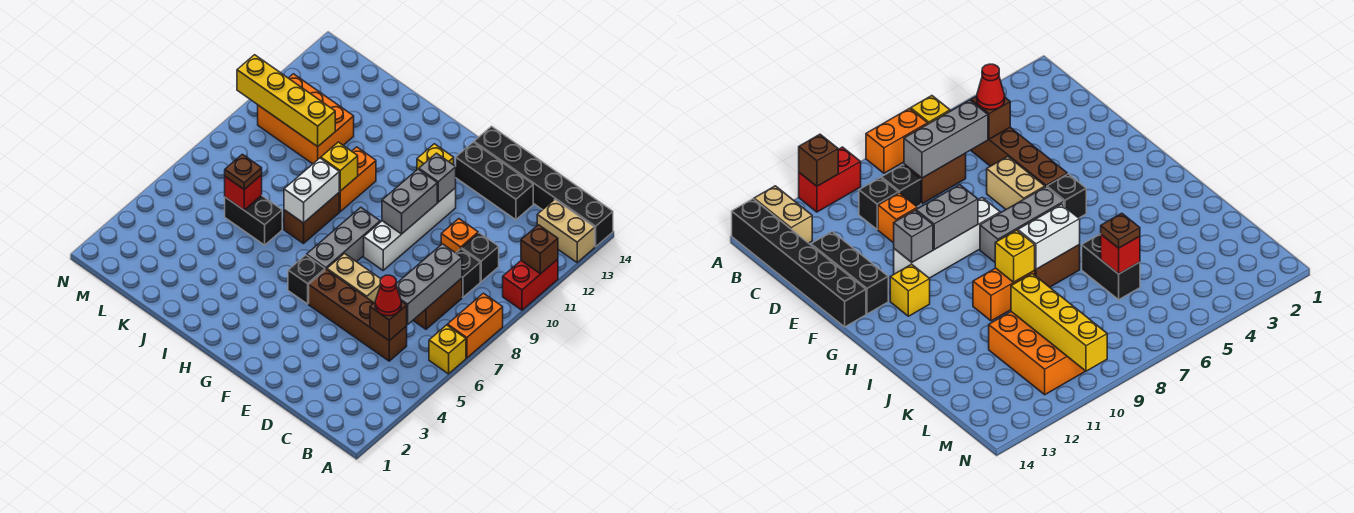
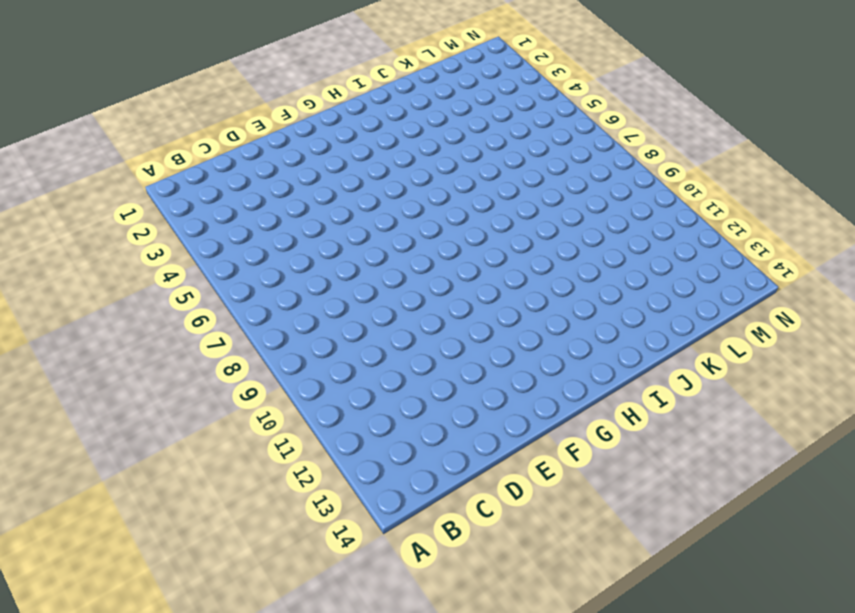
none -> yellow 1x1 brick [429,325,466,374]
none -> orange 1x2 brick [447,293,503,358]
none -> red 1x2 brick [503,259,558,310]
none -> tan 1x2 brick [537,200,595,262]

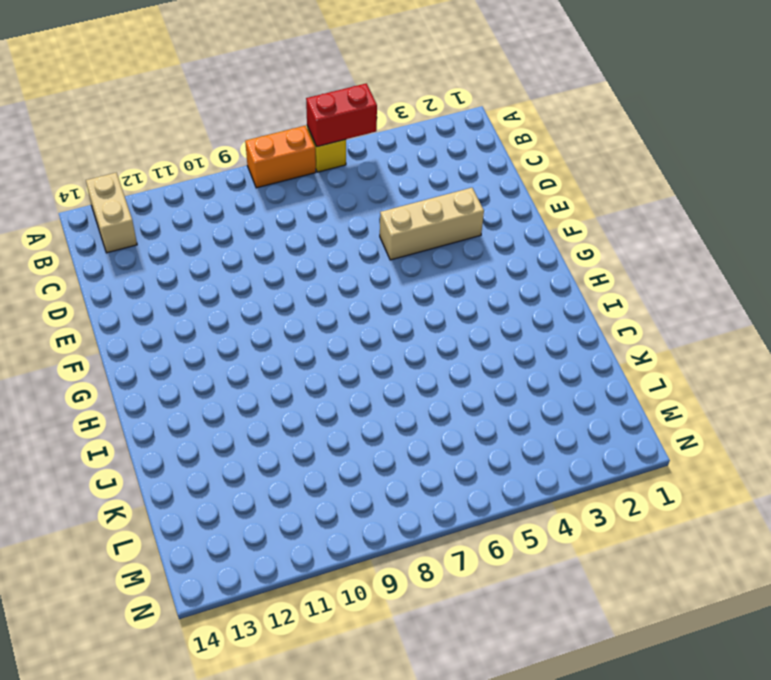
red 1x2 brick [306,83,377,147] -> red 1x2 brick moved to [503,259,558,310]
tan 1x3 brick [380,188,484,260] -> brown 1x4 brick [309,270,407,361]
none -> black 1x6 brick [474,126,613,247]
none -> brown 1x2 brick [413,278,462,329]
none -> black 1x1 brick [456,249,480,298]
none -> black 1x1 brick [462,233,499,282]

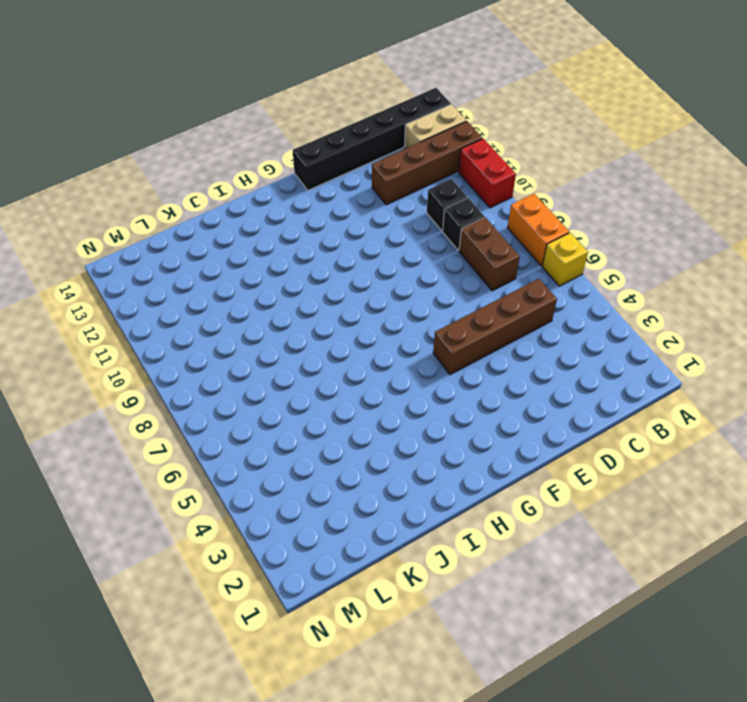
brown 1x4 brick [372,121,482,205] -> none
none -> orange 1x1 brick [441,219,478,253]
none -> black 1x3 brick [456,142,533,220]
none -> tan 1x2 brick [327,254,381,303]
none -> white 1x4 brick [364,188,456,270]

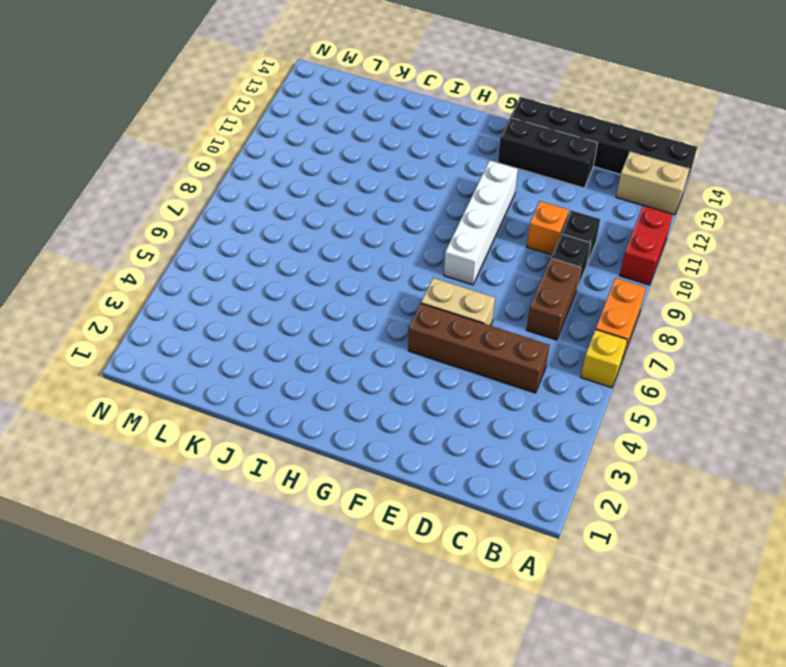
none -> black 1x1 brick [288,255,325,304]
none -> grey 1x3 brick [307,207,380,270]
none -> yellow 1x1 brick [417,144,454,169]
none -> brown 1x2 brick [284,193,339,244]

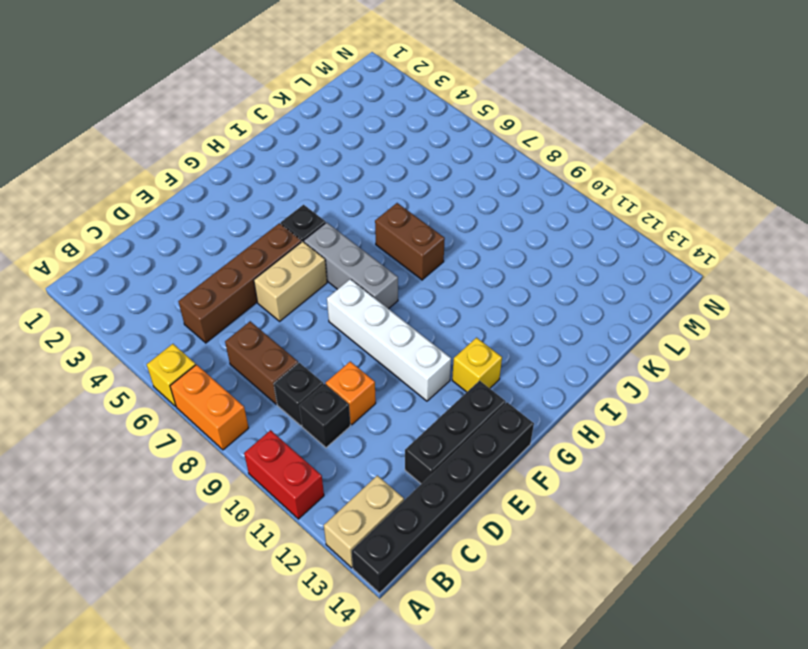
none -> orange 1x2 brick [339,147,376,212]
none -> black 1x2 brick [225,195,282,245]
none -> orange 2x3 brick [258,74,354,164]
none -> brown 1x1 brick [521,225,558,274]

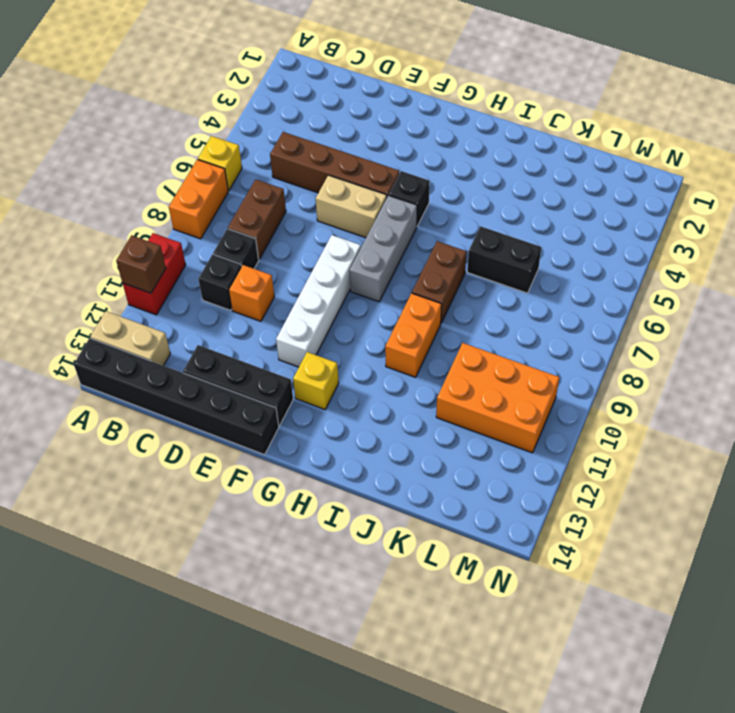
none -> brown 1x1 brick [370,301,407,341]
none -> grey 1x3 brick [396,244,462,324]
none -> grey 1x2 brick [382,169,437,234]
none -> grey 1x1 brick [419,153,456,202]

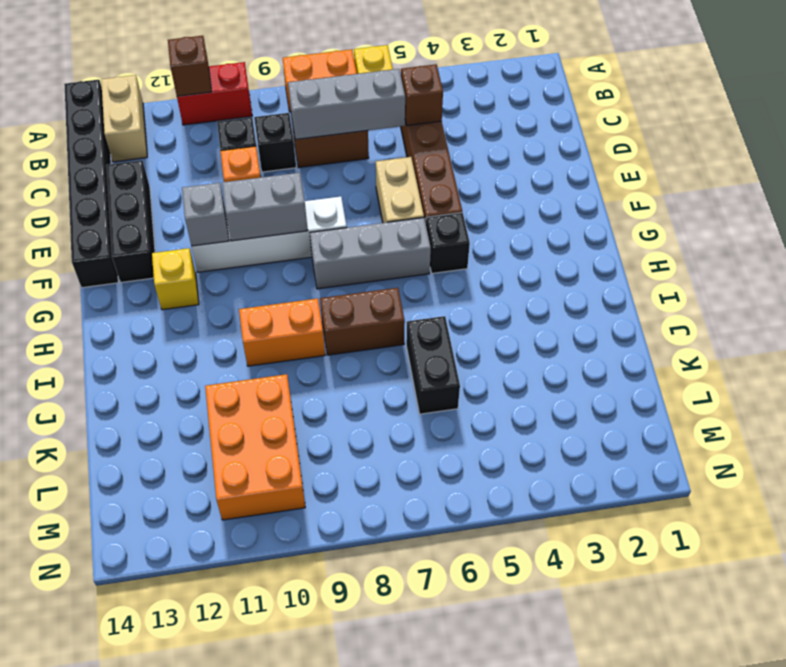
none -> white 1x2 brick [284,158,339,223]
none -> yellow 1x1 brick [321,142,358,191]
none -> red 1x1 brick [225,175,262,210]
none -> yellow 1x4 brick [237,55,335,147]

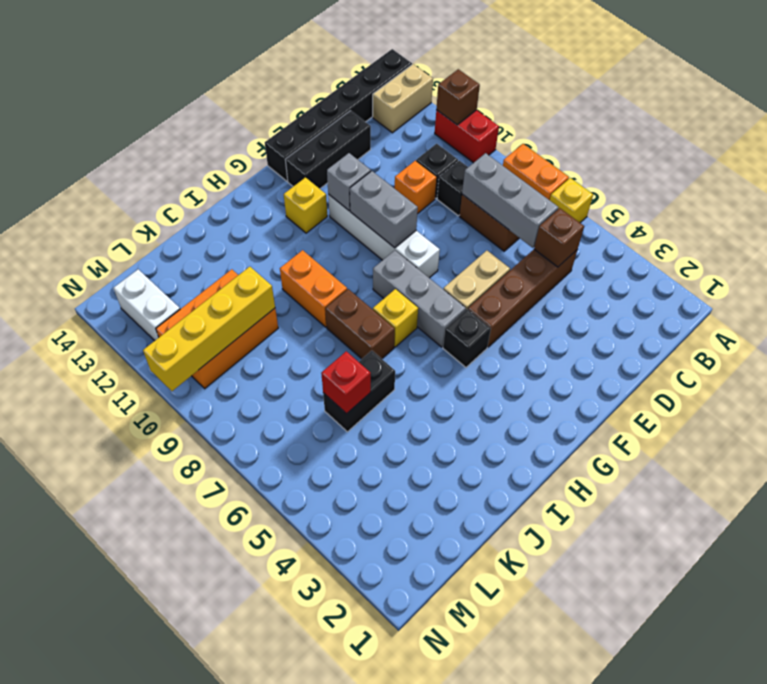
yellow 1x1 brick [373,289,418,347] -> yellow 1x1 brick moved to [321,142,358,191]
white 1x2 brick [113,269,180,341] -> white 1x2 brick moved to [284,158,339,223]
none -> red 1x1 cone [375,275,401,316]
none -> brown 1x1 plate [225,154,262,189]

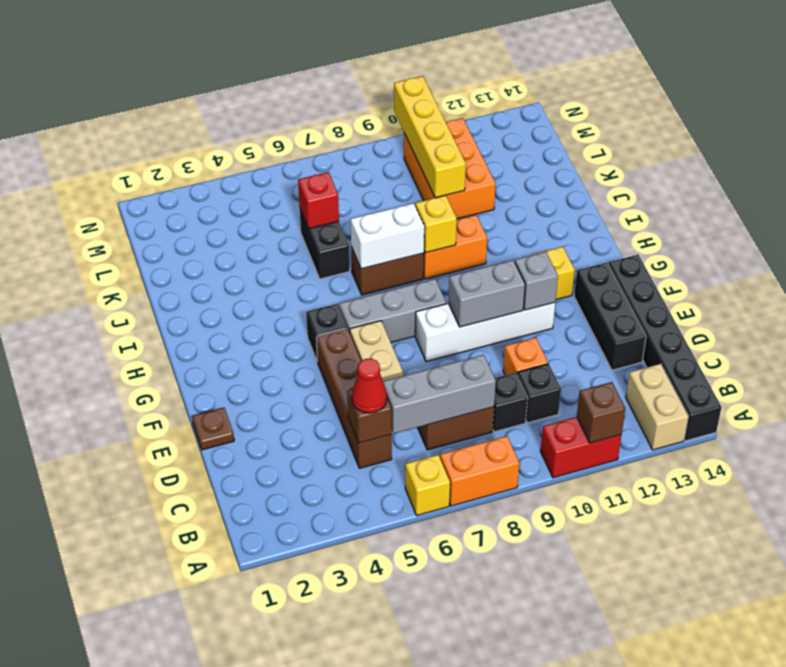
brown 1x1 plate [192,408,234,450] -> brown 1x1 plate moved to [225,154,262,189]

